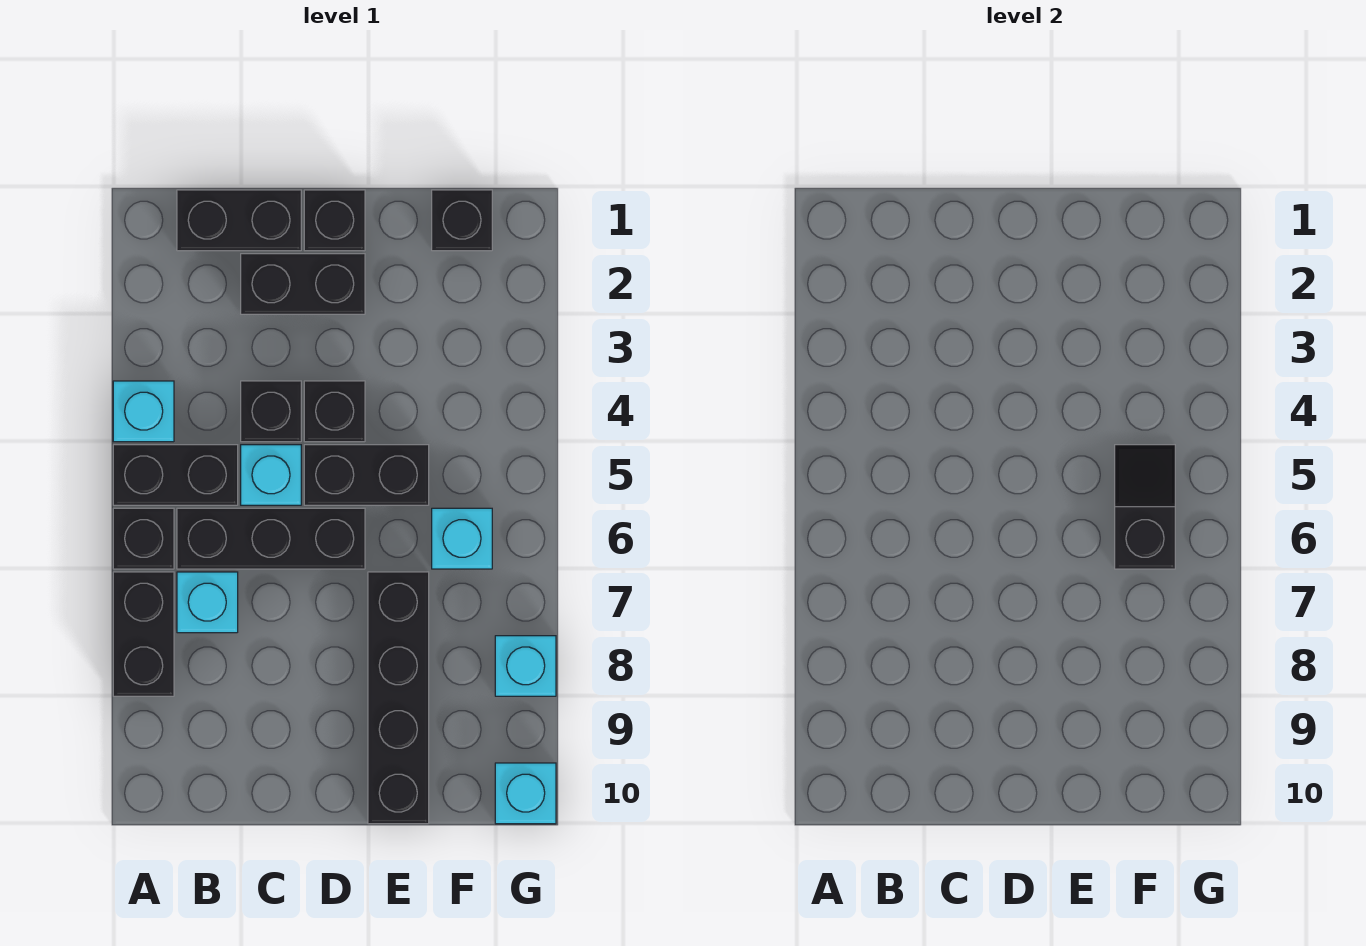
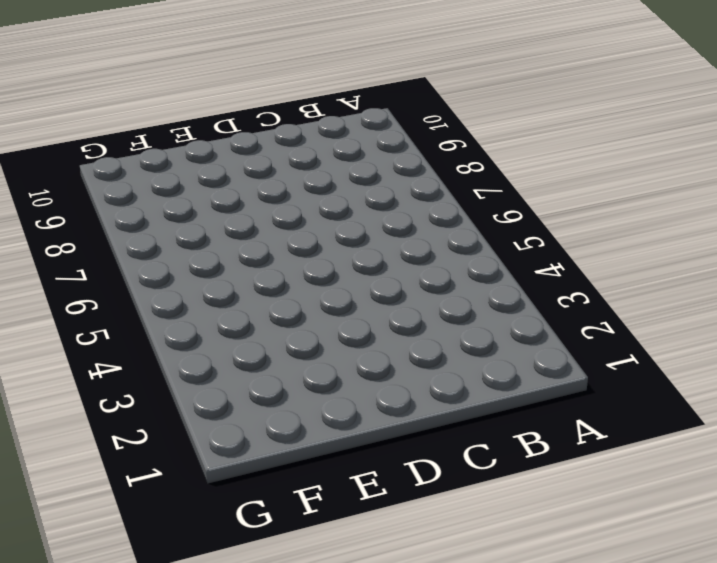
none -> cyan 1x1 brick [113,381,174,442]
none -> black 1x2 brick [113,445,238,505]
none -> black 1x1 brick [113,508,174,569]

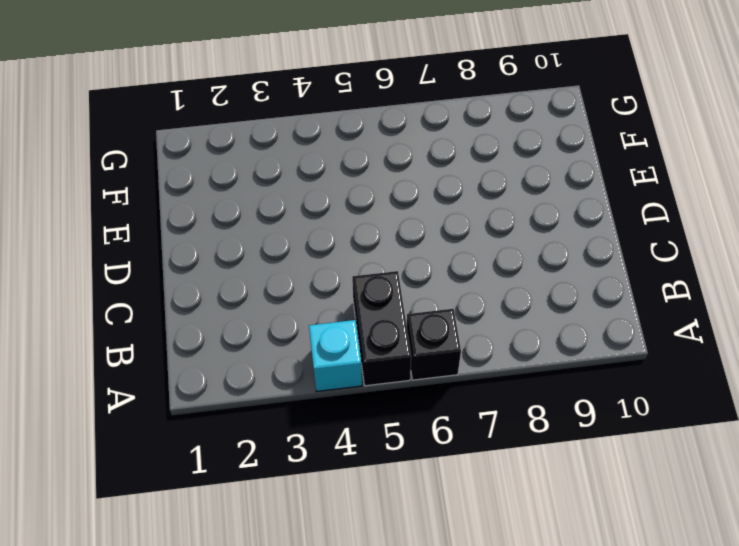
none -> black 1x2 brick [113,572,174,696]
none -> black 1x2 brick [177,190,301,251]
none -> black 1x3 brick [177,508,365,569]

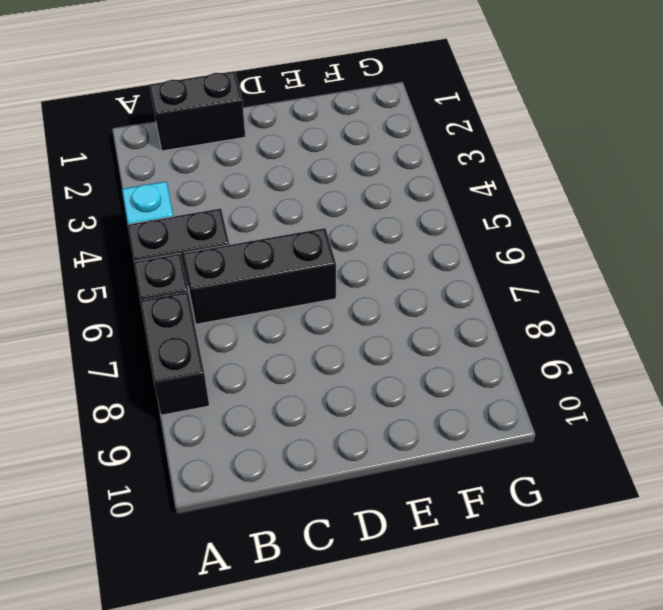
none -> cyan 1x1 brick [177,572,238,633]
none -> black 1x2 brick [241,254,365,314]
none -> black 1x1 brick [241,381,301,442]

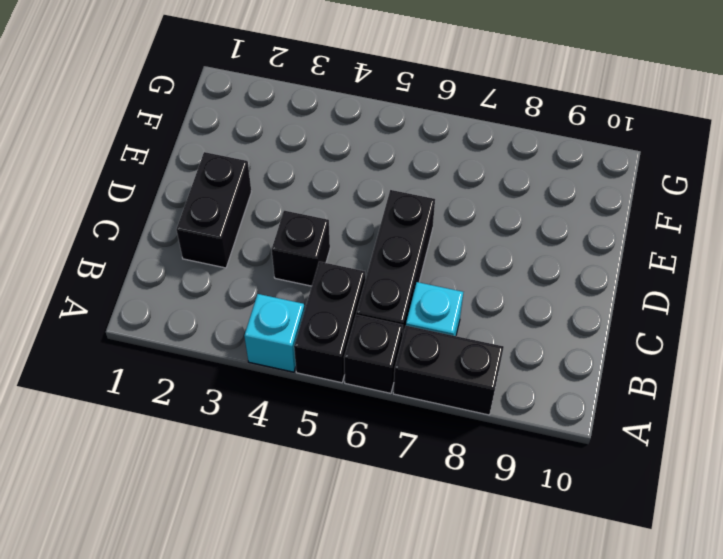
none -> black 1x2 brick [177,190,301,251]
none -> cyan 1x1 brick [241,445,301,505]
none -> black 1x1 brick [304,190,365,251]

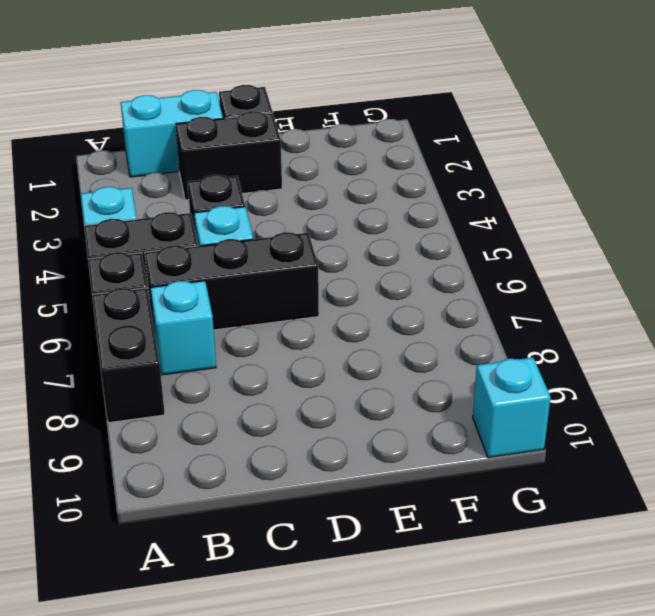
cyan 1x2 brick [121,90,223,177] -> black 1x2 brick [177,190,301,251]
none -> black 1x1 brick [304,381,365,442]
none -> black 1x2 brick [304,445,429,505]
none -> black 1x4 brick [368,572,429,824]

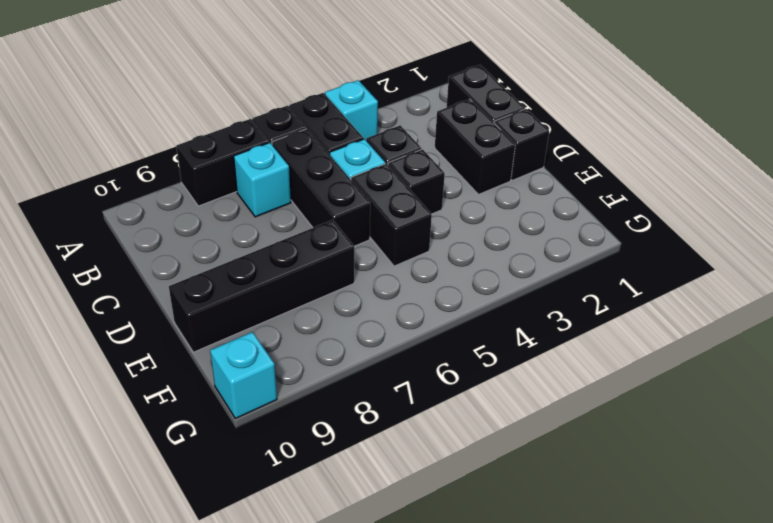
none -> black 1x1 brick [432,190,492,251]
none -> cyan 1x1 brick [432,508,492,569]
none -> cyan 1x1 brick [495,636,556,696]

